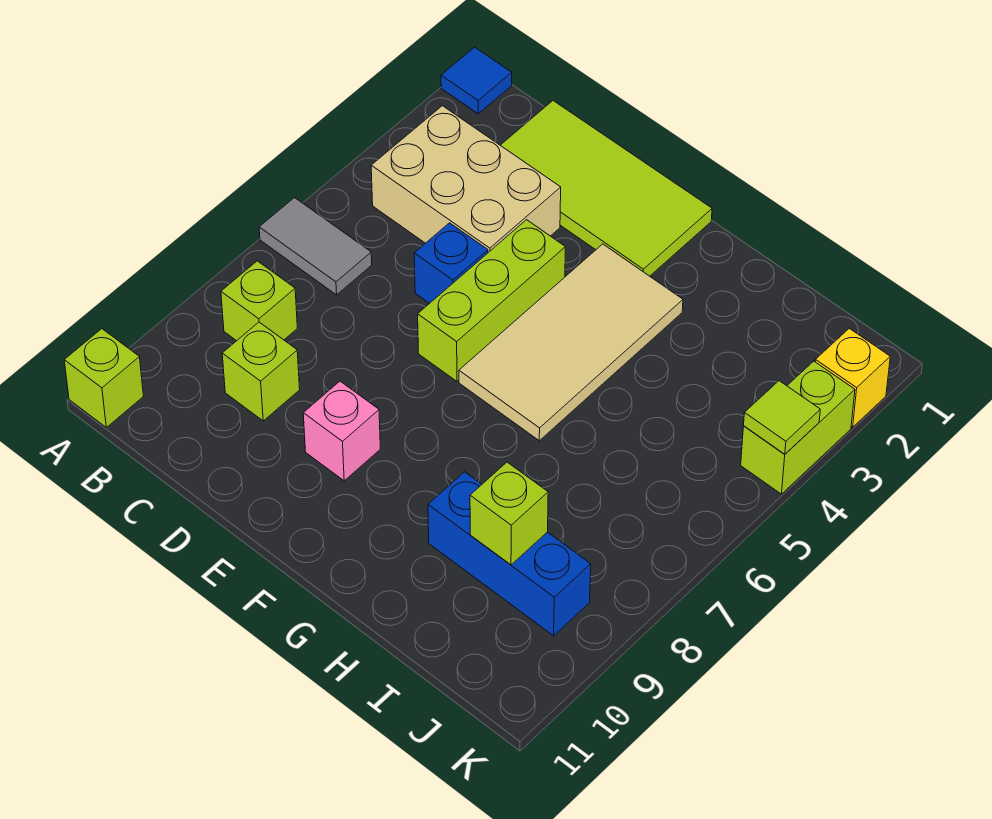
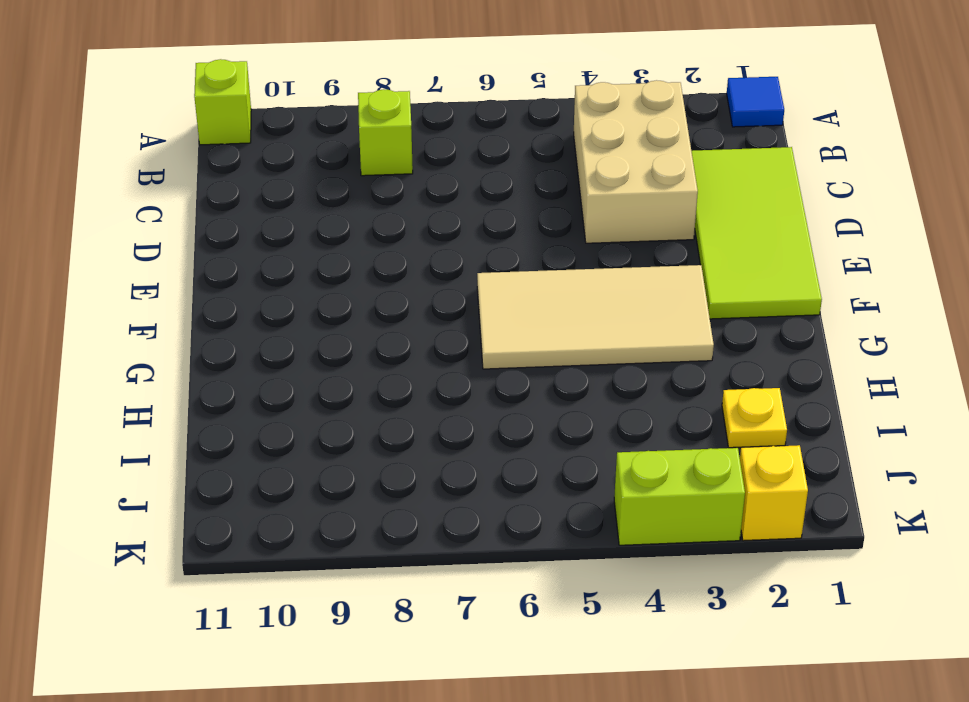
yellow 1x1 plate [722,388,787,448] -> none
none -> grey 1x2 tile [259,198,372,295]
none -> lime 1x1 brick [222,322,300,421]
none -> blue 1x1 brick [414,223,488,304]

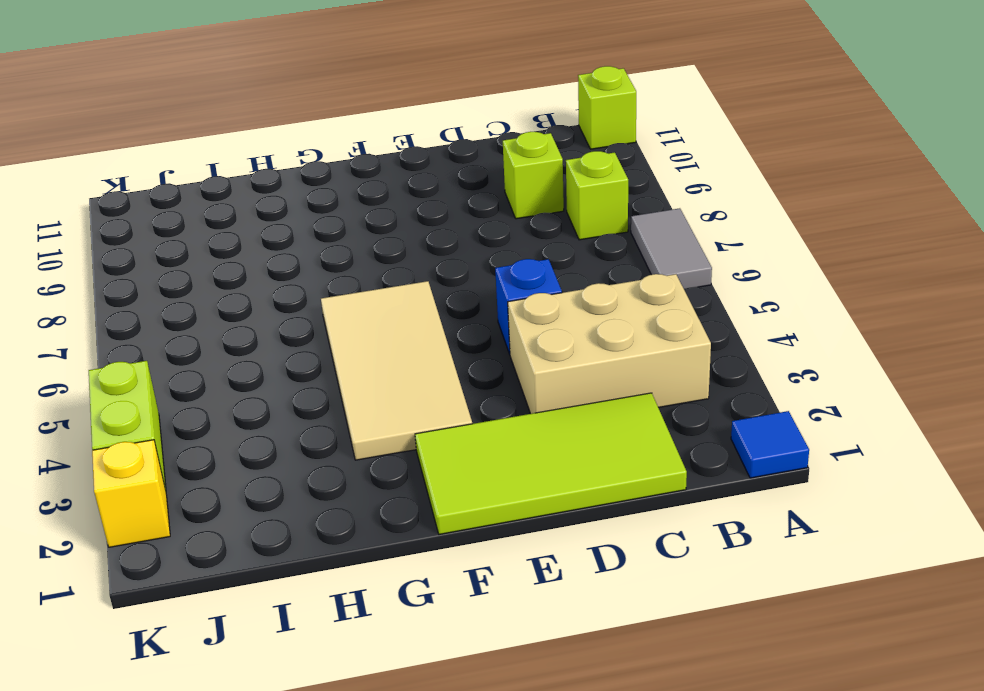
grey 1x2 tile [631,208,712,289] -> grey 1x2 tile turned to [259,198,372,295]
none -> lime 1x3 brick [418,220,565,381]
none -> pink 1x1 brick [303,381,380,481]
none -> blue 1x3 brick [428,472,591,636]

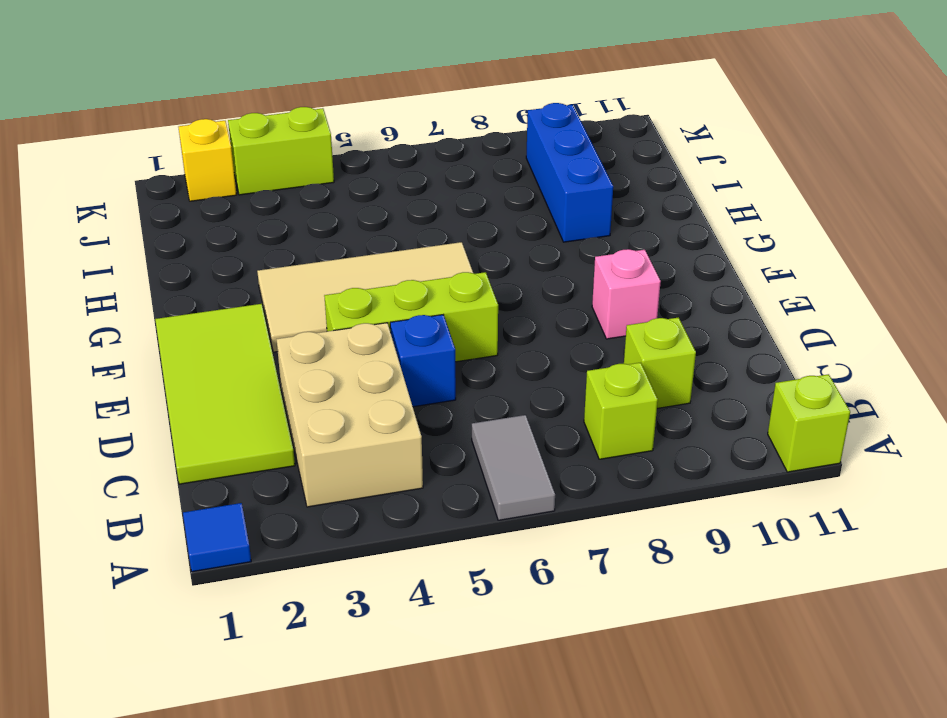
none -> lime 1x1 brick [470,462,548,565]
none -> lime 1x1 tile [744,381,820,454]

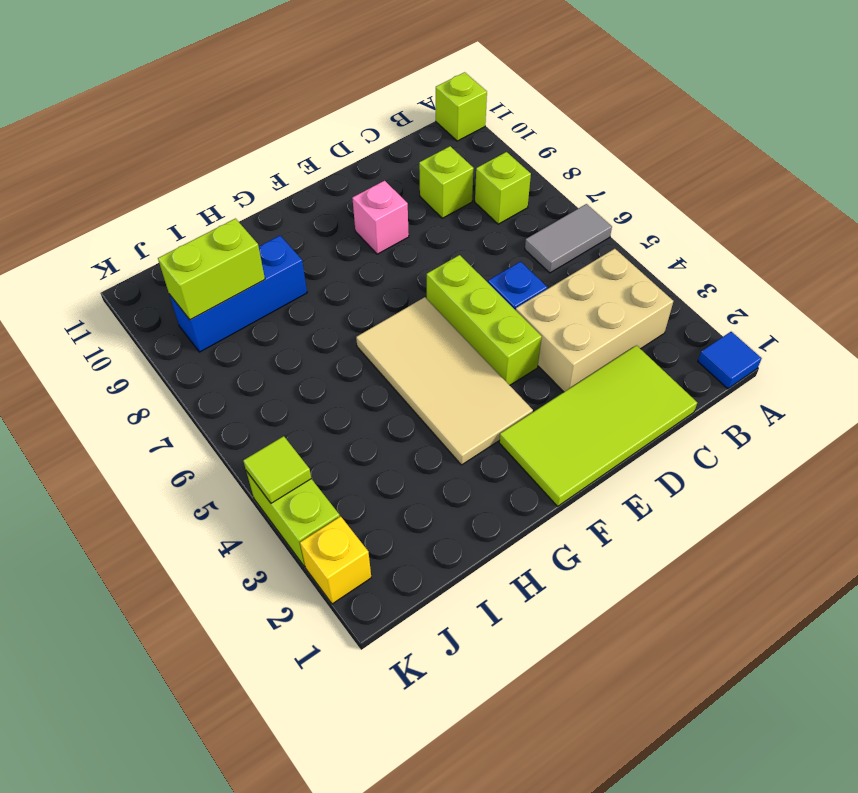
lime 1x2 brick [158,219,265,320] -> lime 1x1 brick [470,462,548,565]

